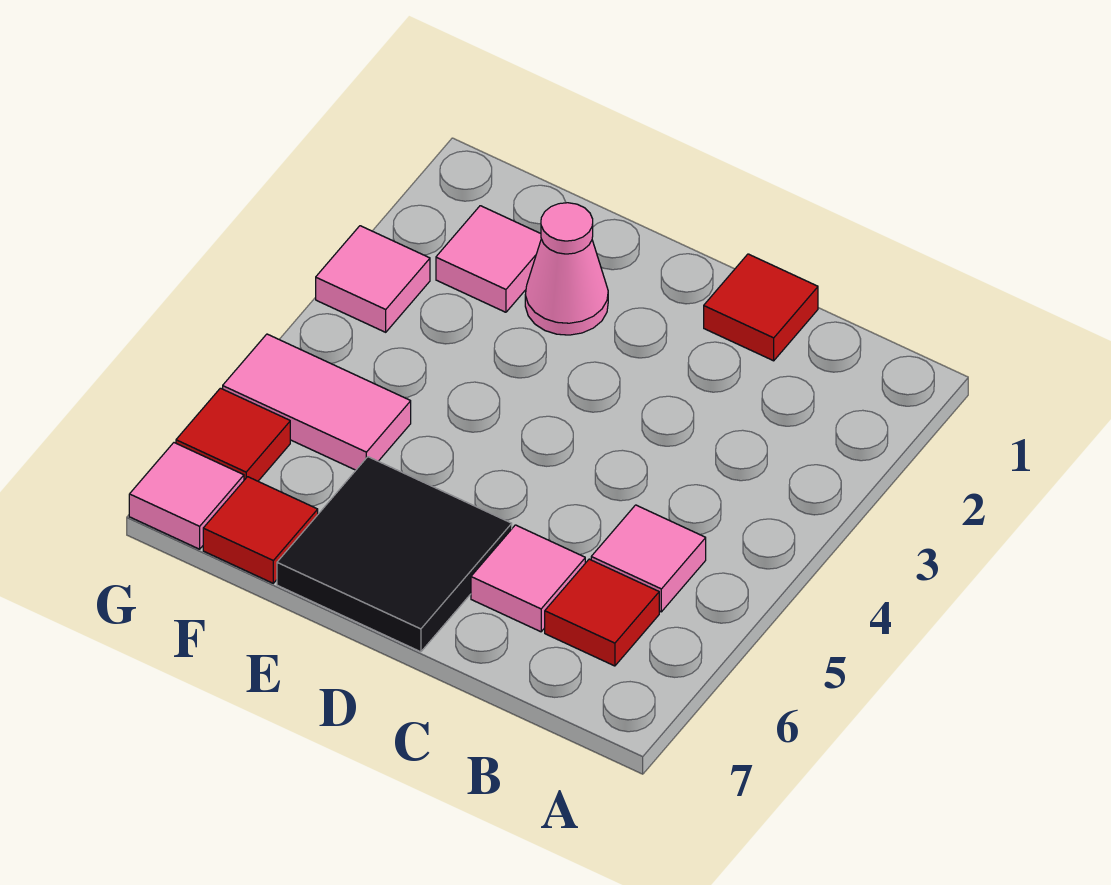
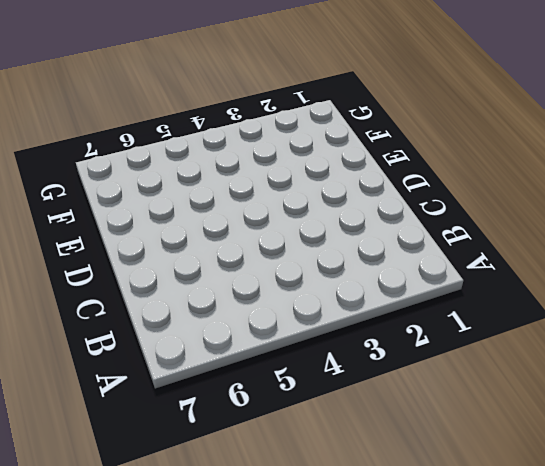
none -> pink 1x1 tile [591,505,706,612]
none -> red 1x1 tile [545,559,659,666]
none -> red 1x1 tile [704,254,818,361]

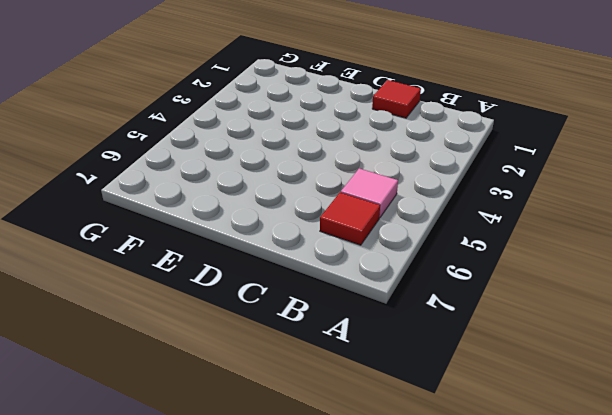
none -> pink 1x1 tile [471,525,585,632]
none -> black 2x2 tile [277,457,512,652]
none -> pink 1x1 cone [525,203,608,335]

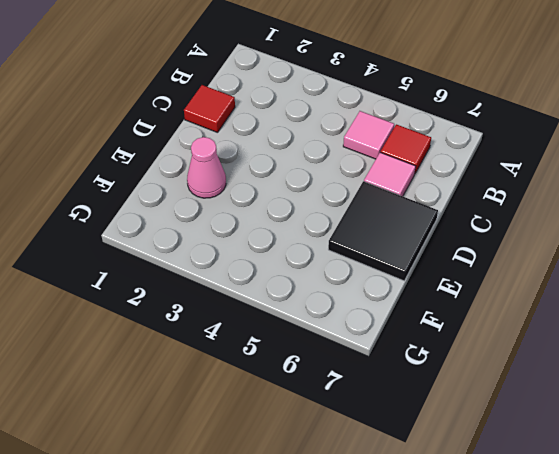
none -> pink 1x1 tile [436,206,541,312]
none -> pink 1x2 tile [223,334,411,470]
none -> red 1x1 tile [203,477,318,583]

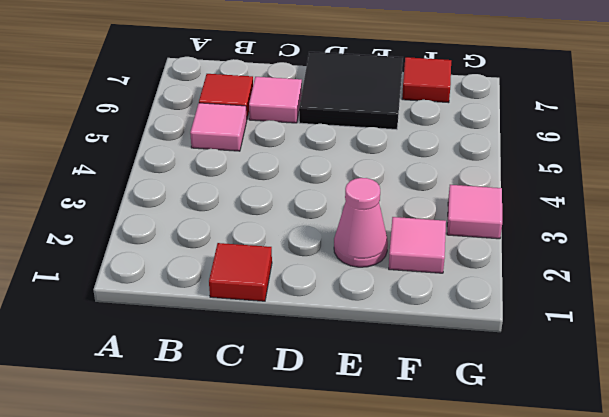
none -> pink 1x2 tile [223,334,411,470]
none -> red 1x1 tile [176,388,290,481]
none -> pink 1x1 tile [129,443,244,549]

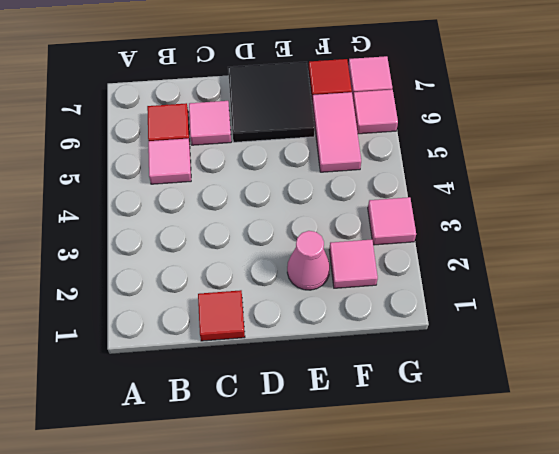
pink 1x2 tile [312,92,361,172] -> pink 1x2 tile turned to [223,334,411,470]
pink 1x1 tile [353,90,398,134] -> red 1x1 tile [176,388,290,481]

